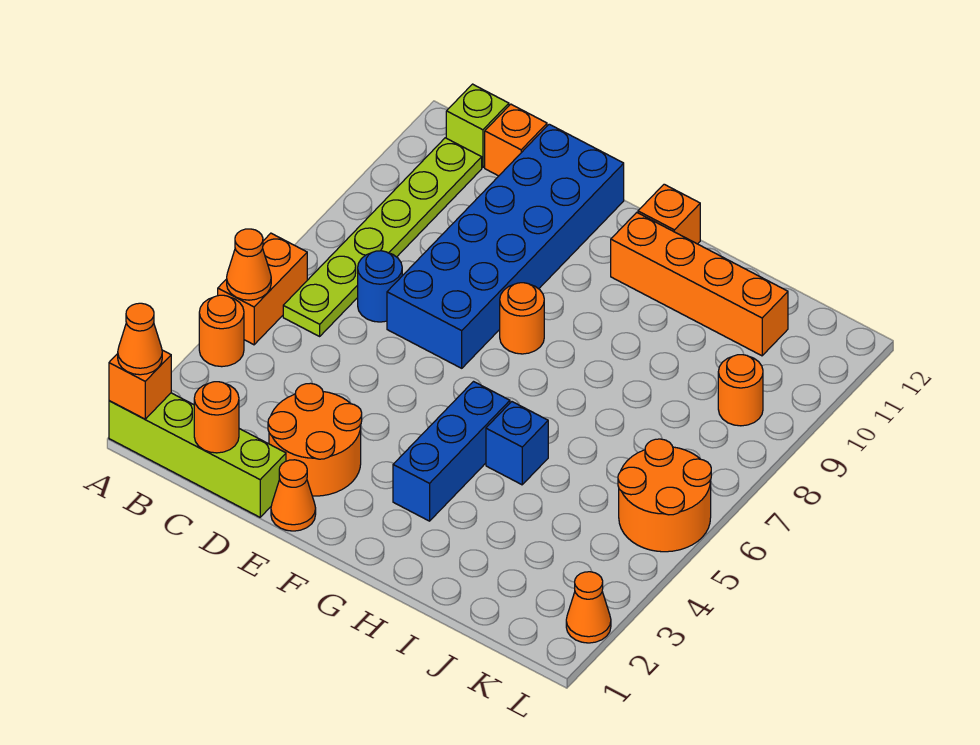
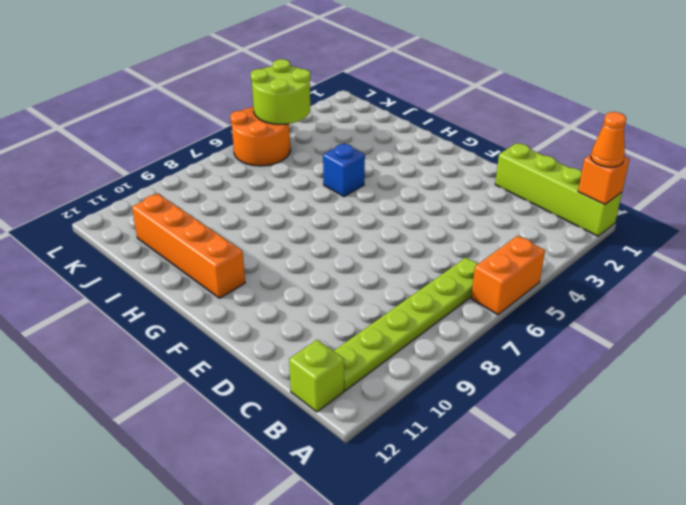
lime 2x2 round brick [251,59,310,124] -> none
none -> orange 1x1 round brick [199,295,244,367]
none -> blue 1x1 round brick [358,251,402,322]
none -> orange 1x1 brick [485,104,547,176]

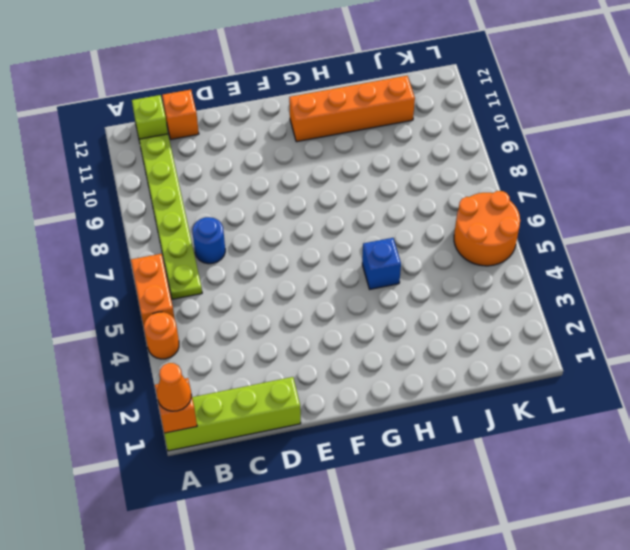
none -> orange 2x2 round brick [268,383,362,496]
none -> blue 2x6 brick [387,124,624,368]
none -> orange 1x1 cone [271,460,316,531]

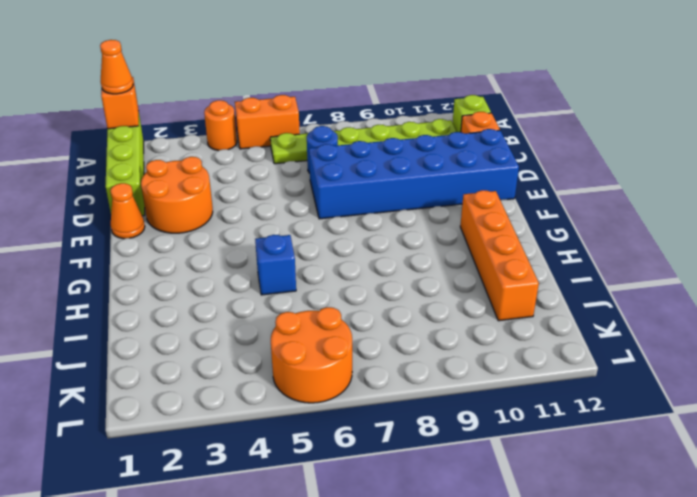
none -> orange 1x1 round brick [500,283,544,354]
none -> blue 1x3 brick [393,382,510,521]
none -> orange 1x1 brick [638,184,700,244]

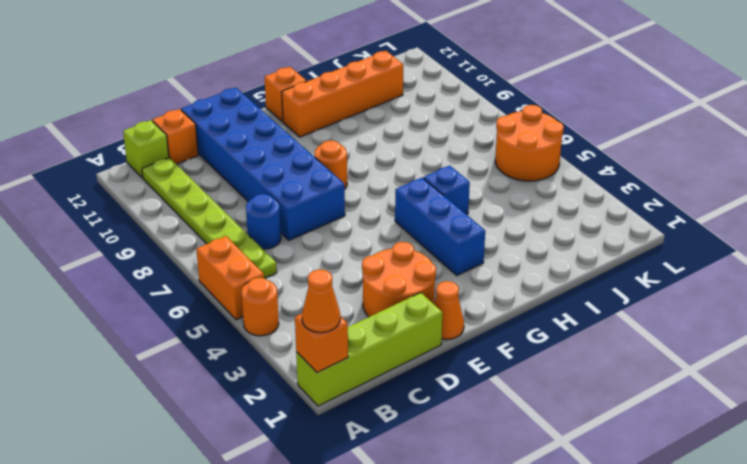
none -> orange 1x1 round brick [718,355,763,426]
none -> orange 1x1 cone [566,572,611,643]
none -> orange 1x1 cone [227,229,271,300]

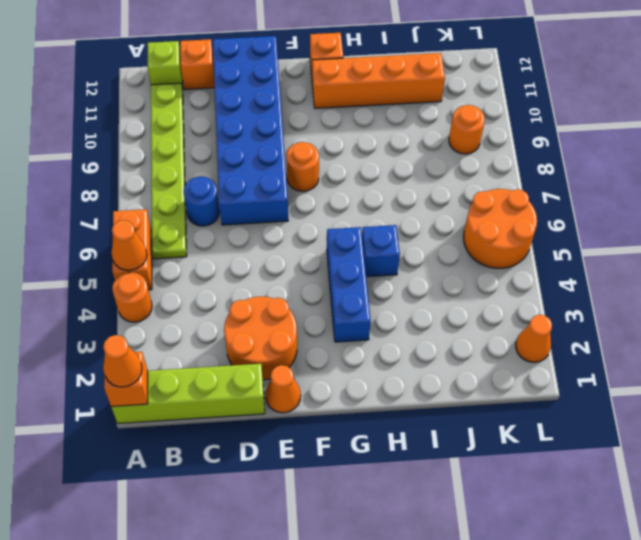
none -> orange 1x1 round brick [194,382,239,453]

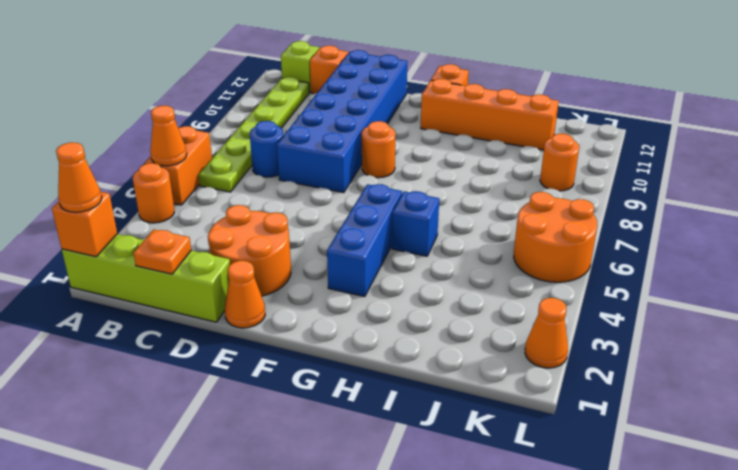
orange 1x1 plate [134,229,191,274] -> orange 1x1 round brick [194,382,239,453]

